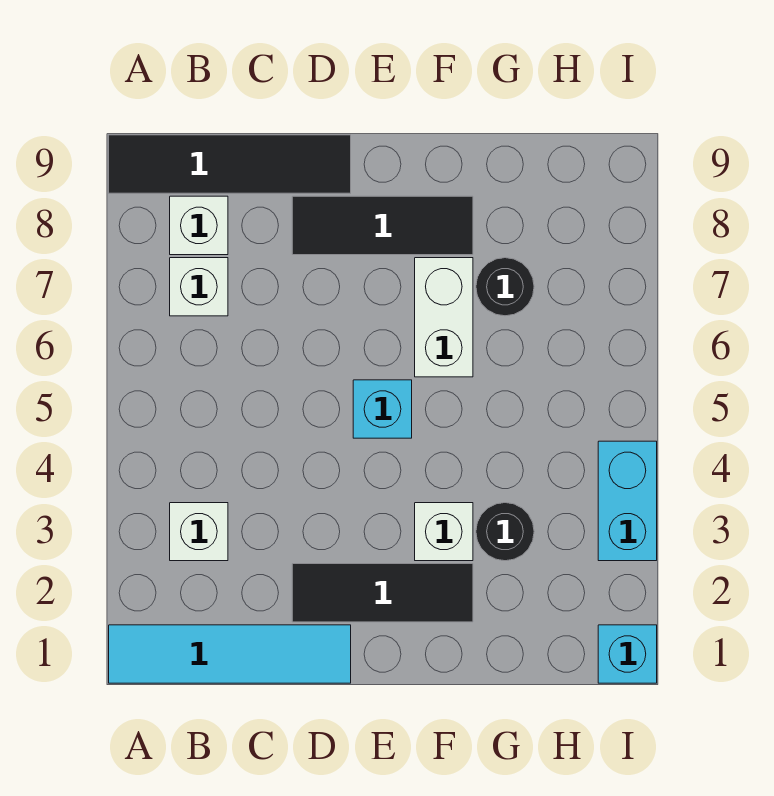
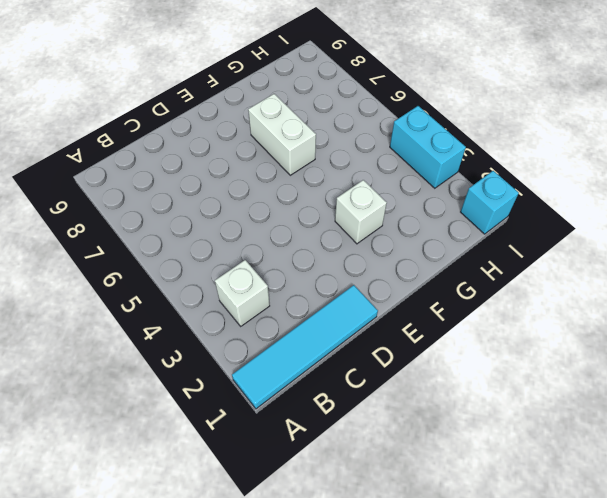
none -> black 1x4 tile [109,135,351,193]
none -> white 1x1 brick [170,258,228,316]
none -> white 1x1 brick [170,196,228,255]

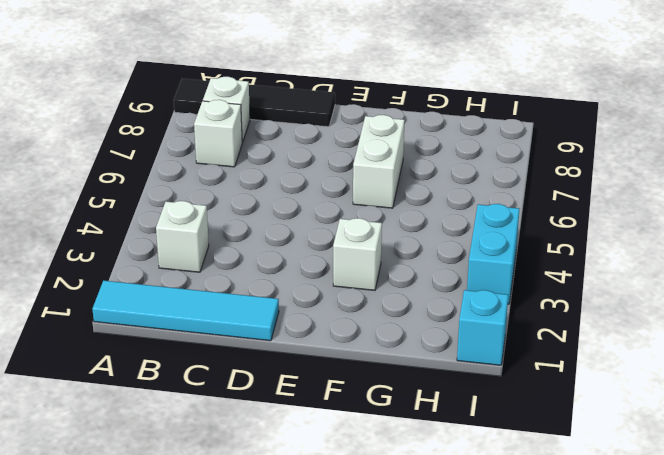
none -> black 1x3 tile [292,564,473,622]
none -> black 1x3 tile [292,196,473,255]
none -> cyan 1x1 brick [353,380,412,438]

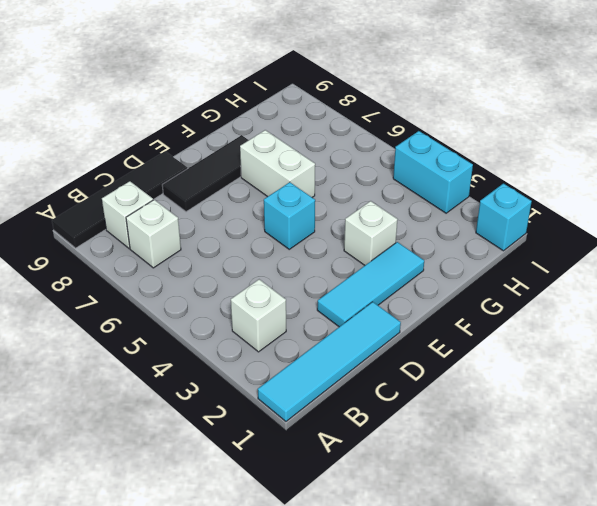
cyan 1x3 tile [317,242,424,327] -> black 1x3 tile [292,564,473,622]
none -> black 1x1 round brick [476,503,534,561]
none -> black 1x1 round brick [476,258,534,316]

